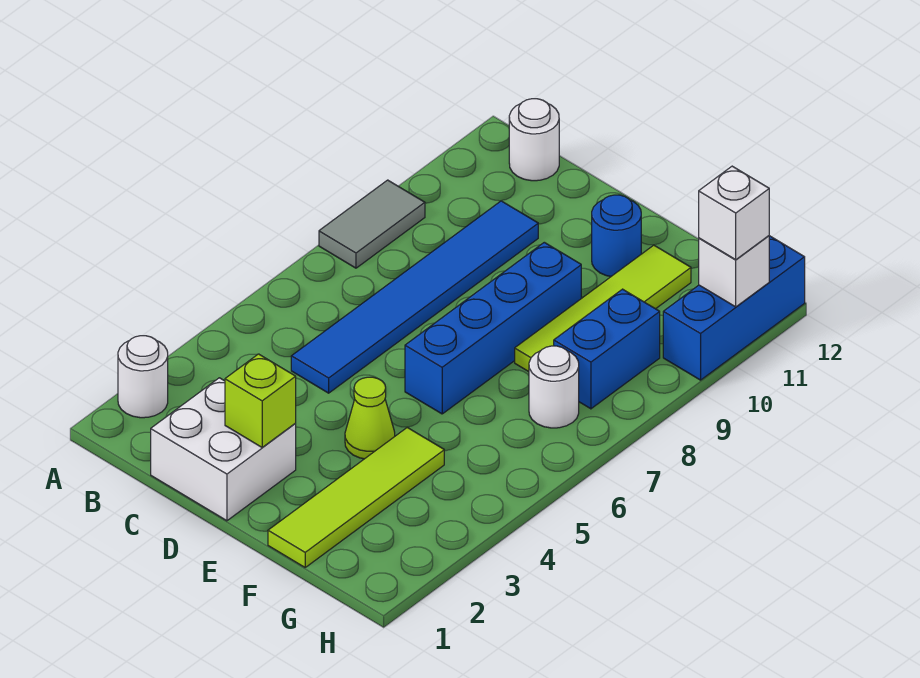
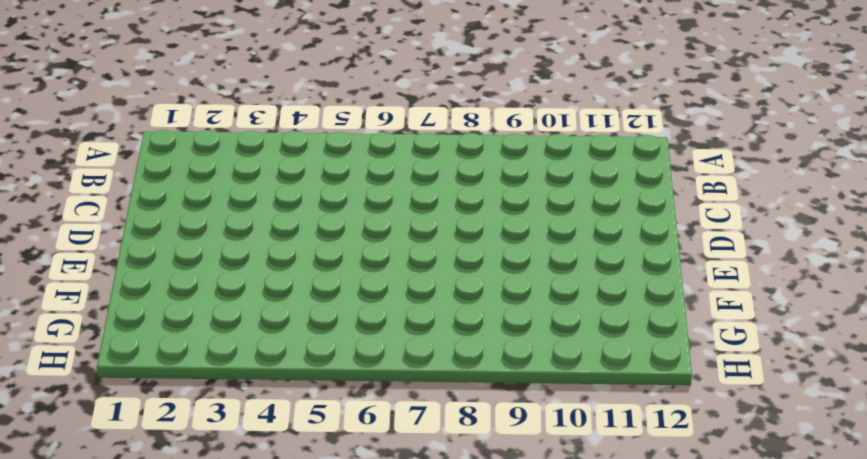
none -> white 1x1 round brick [118,336,168,418]
none -> grey 1x2 tile [319,180,425,268]
none -> white 1x1 round brick [509,99,559,181]

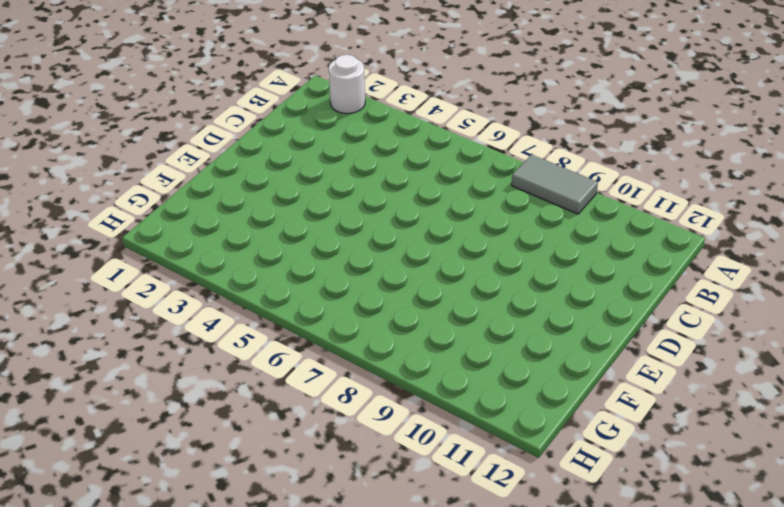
none -> white 1x1 round brick [509,99,559,181]
none -> white 2x2 brick [151,378,296,521]
none -> blue 1x6 tile [291,201,538,393]

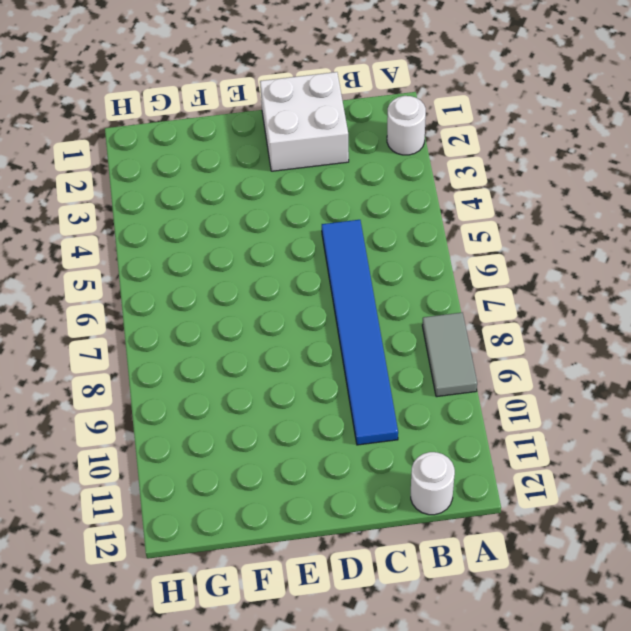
none -> lime 1x1 cone [345,377,395,459]
none -> blue 1x4 brick [405,242,581,414]
none -> blue 1x1 round brick [592,195,641,276]

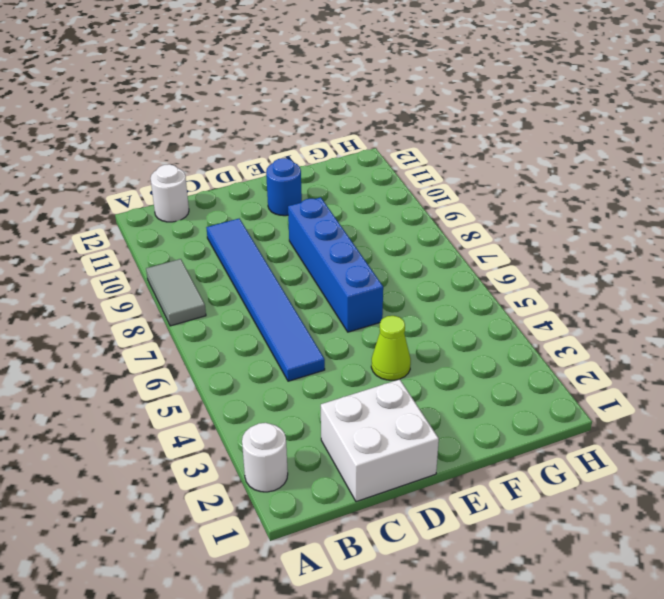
none -> lime 1x4 tile [268,428,444,567]
none -> lime 1x4 tile [515,245,691,372]
none -> white 1x1 round brick [529,346,579,428]

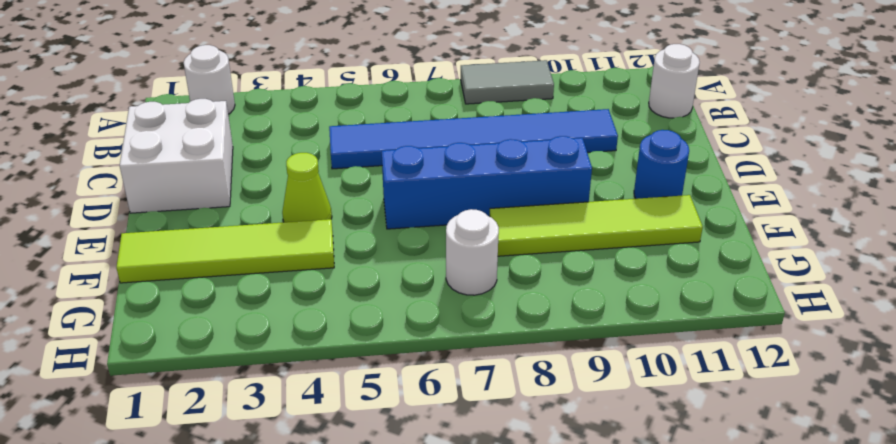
none -> blue 1x2 brick [554,289,660,409]
none -> blue 1x3 brick [663,236,805,380]
none -> lime 1x1 brick [225,354,296,448]

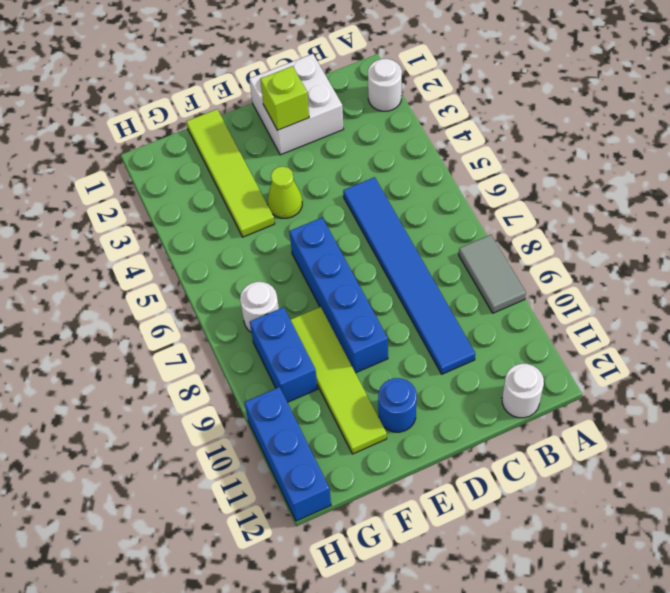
none -> white 1x1 brick [699,236,769,307]
none -> white 1x1 brick [699,166,769,260]

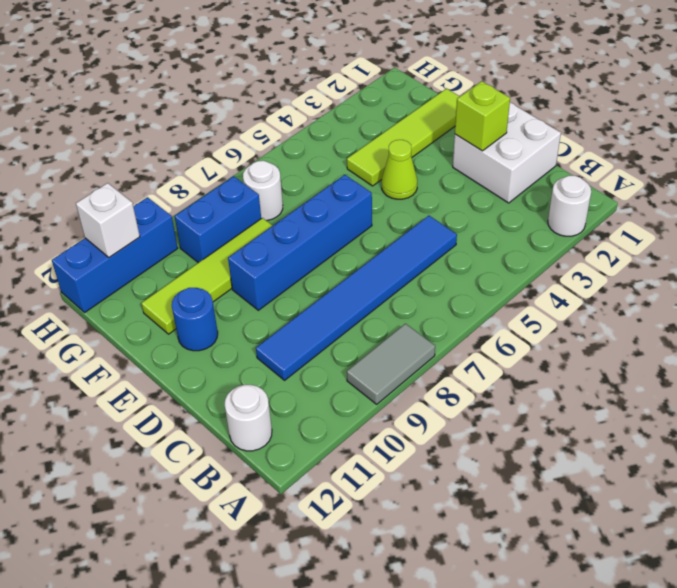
none -> white 1x1 brick [699,166,769,260]

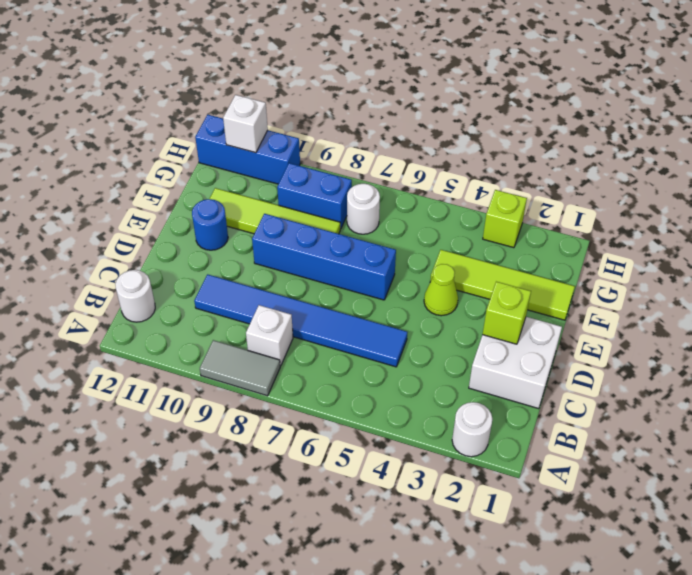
white 1x1 brick [246,305,293,366] -> white 1x1 brick moved to [699,166,769,260]
lime 1x1 brick [483,190,527,248] -> none

